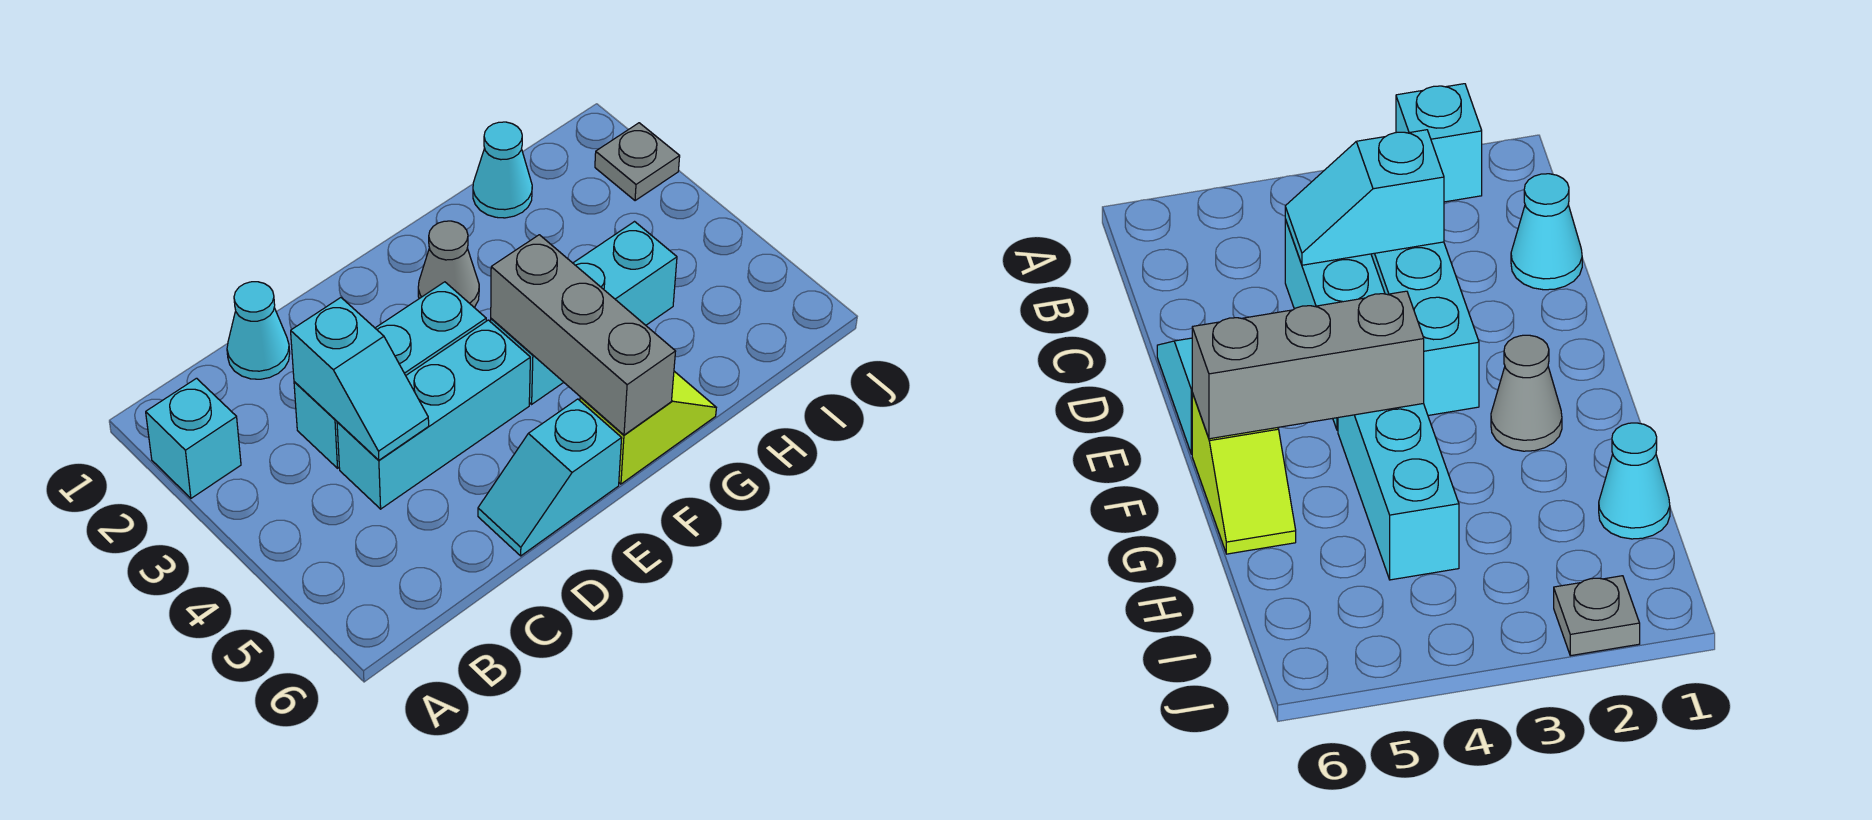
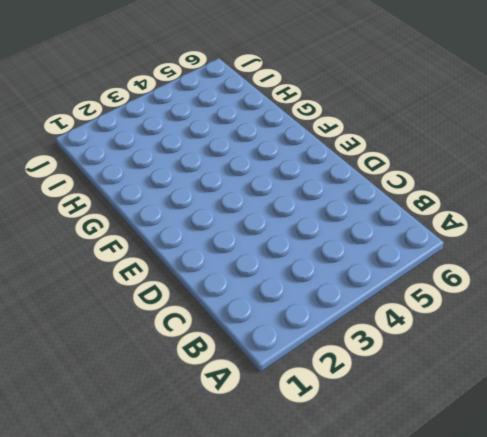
none -> cyan 1x1 brick [146,378,241,498]
none -> cyan 1x1 cone [227,282,290,379]
none -> cyan 1x3 brick [294,282,486,468]

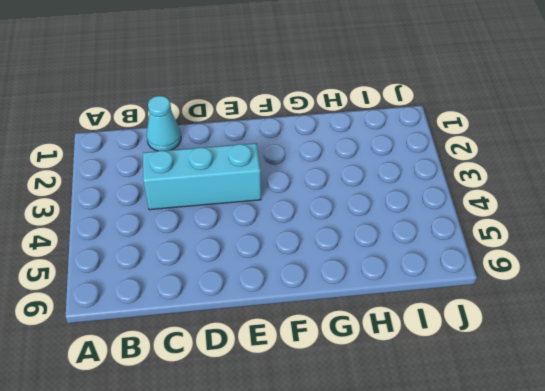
none -> cyan 1x1 brick [146,378,241,498]
none -> cyan 1x3 brick [337,320,530,509]
none -> cyan 1x2 slope [478,399,622,556]

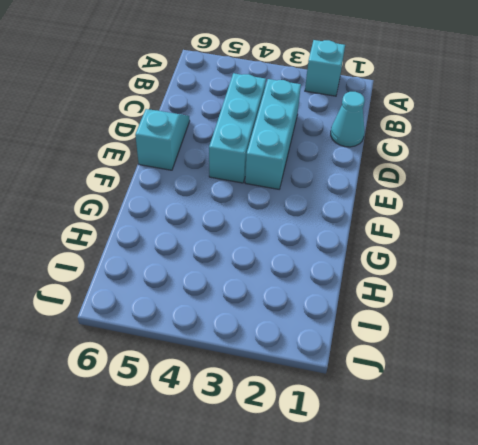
none -> grey 1x1 cone [418,221,479,307]
none -> cyan 1x3 brick [491,222,677,404]
none -> lime 1x2 slope [580,371,716,484]

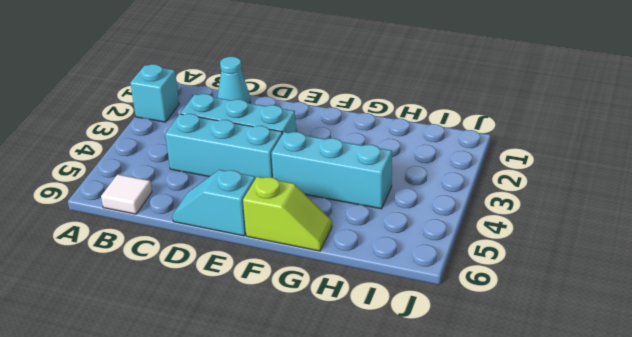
white 1x1 tile [101,175,152,214] -> none
none -> grey 1x1 cone [418,221,479,307]
none -> cyan 1x1 cone [473,122,532,218]
none -> grey 1x1 plate [595,123,680,201]

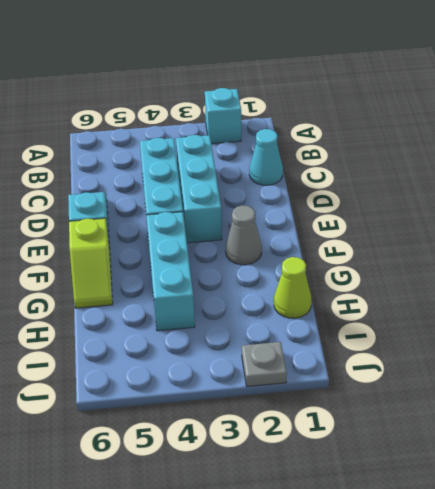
lime 1x1 cone [274,257,311,318] -> cyan 1x1 cone [473,122,532,218]
none -> cyan 1x2 slope [291,298,429,460]
none -> grey 1x3 brick [491,235,676,435]

